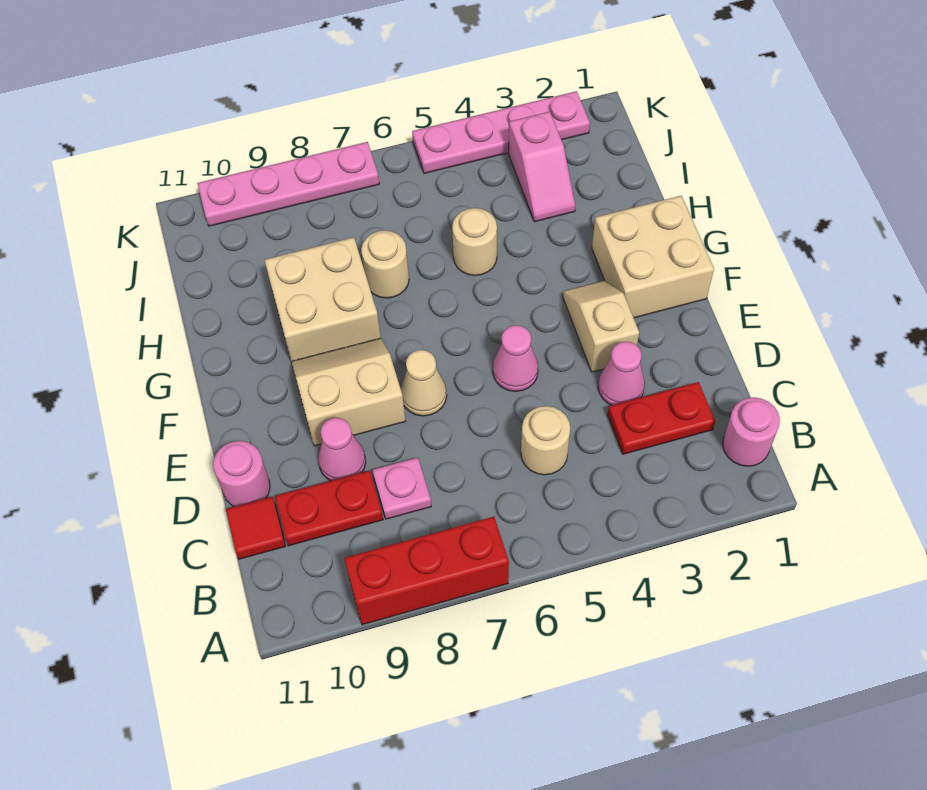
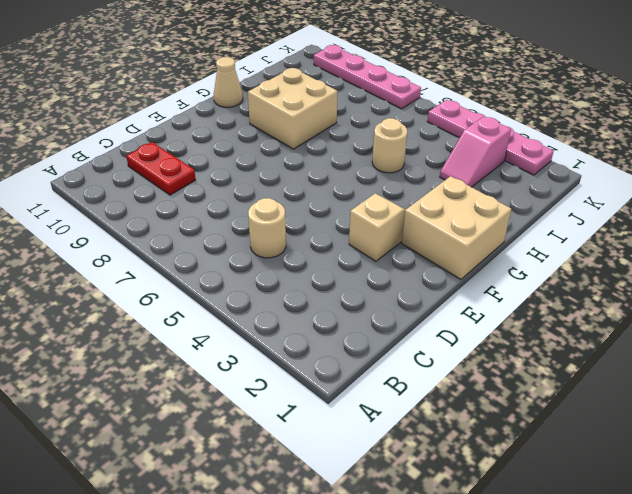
tan 1x1 cone [214,57,243,107] -> tan 1x1 cone moved to [401,350,447,416]
none -> red 1x3 brick [344,517,509,625]
none -> pink 1x1 round brick [723,397,780,466]
none -> red 1x2 plate [608,382,715,454]

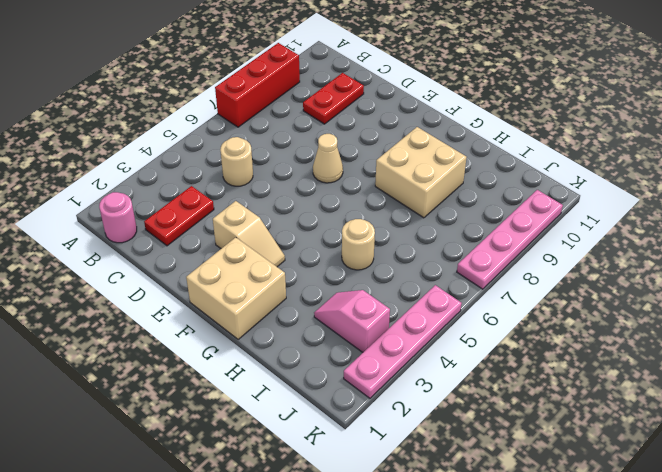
none -> pink 1x1 plate [372,458,431,519]
none -> red 1x1 tile [226,497,285,559]
none -> pink 1x1 cone [598,341,645,405]

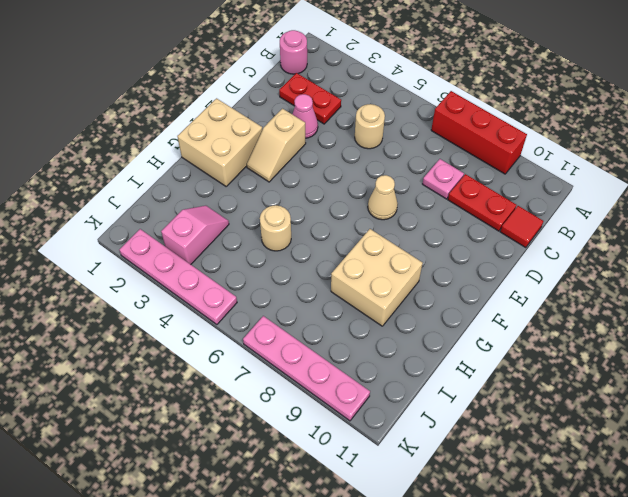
none -> pink 1x1 cone [318,418,366,481]
none -> pink 1x1 round brick [213,441,270,507]
none -> pink 1x1 cone [493,325,538,391]

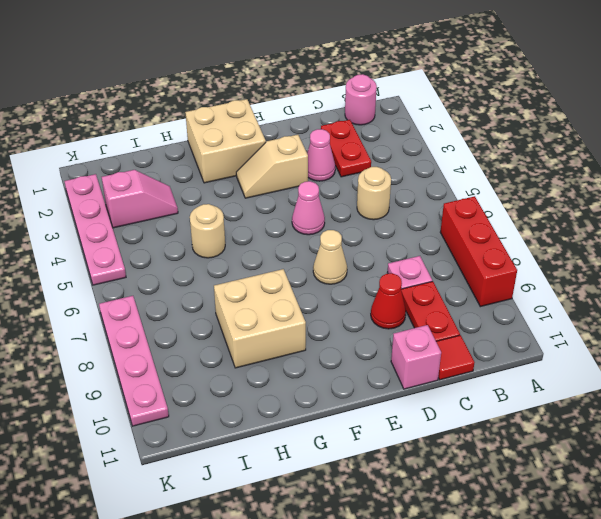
red 1x1 cone [371,273,406,329] -> pink 1x1 cone [318,418,366,481]
pink 1x1 brick [391,325,441,389] -> pink 1x1 round brick [213,441,270,507]
none -> tan 2x2 slope [291,338,405,446]
none -> tan 1x1 round brick [361,231,409,298]

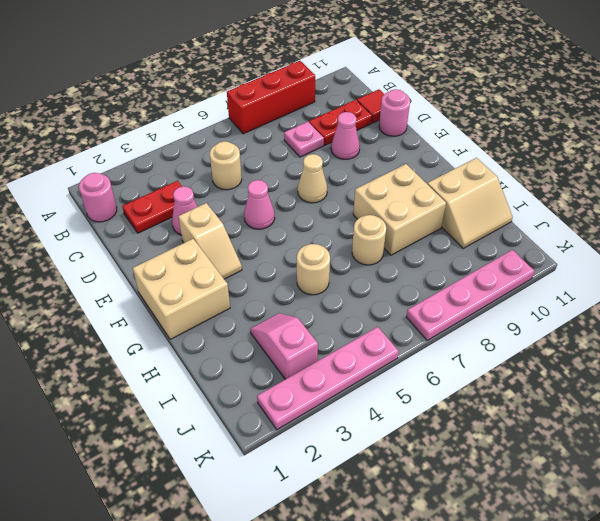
tan 2x2 slope [427,158,513,248] -> tan 2x2 slope moved to [291,338,405,446]

